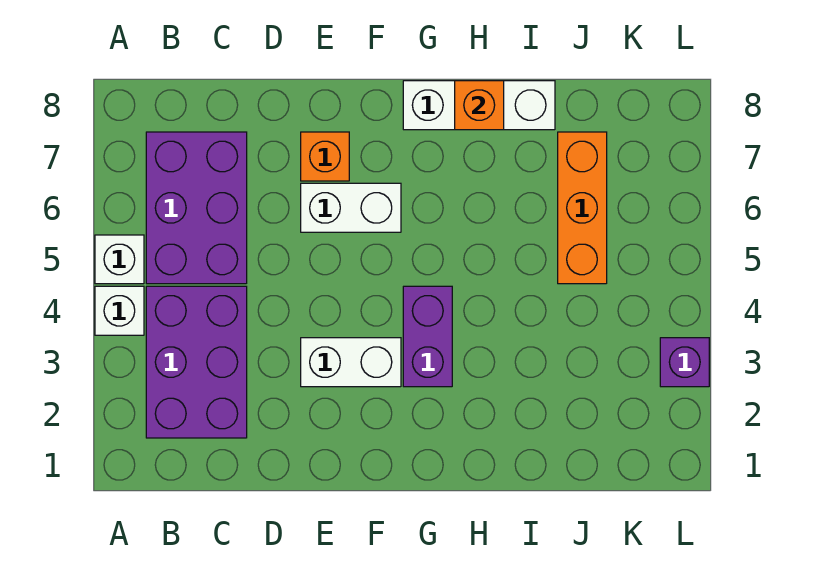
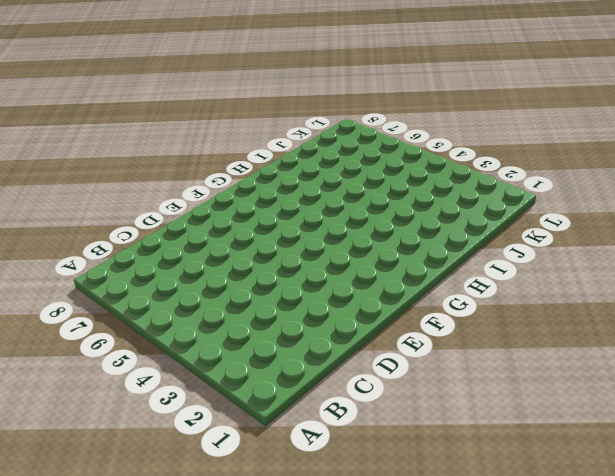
none -> white 1x1 brick [95,286,144,335]
none -> white 1x1 brick [95,235,144,284]
none -> purple 2x3 brick [146,286,247,438]

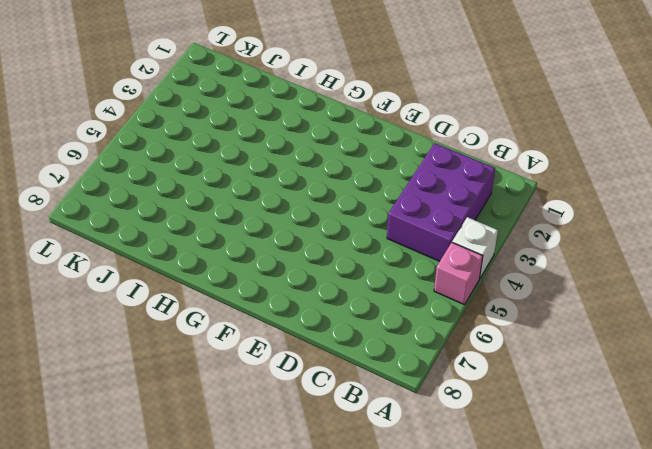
pink 1x1 brick [434,243,483,305] -> white 1x1 brick [95,235,144,284]
none -> purple 2x3 brick [146,132,247,284]
none -> white 1x2 brick [301,338,401,387]
none -> white 1x2 brick [301,183,401,232]

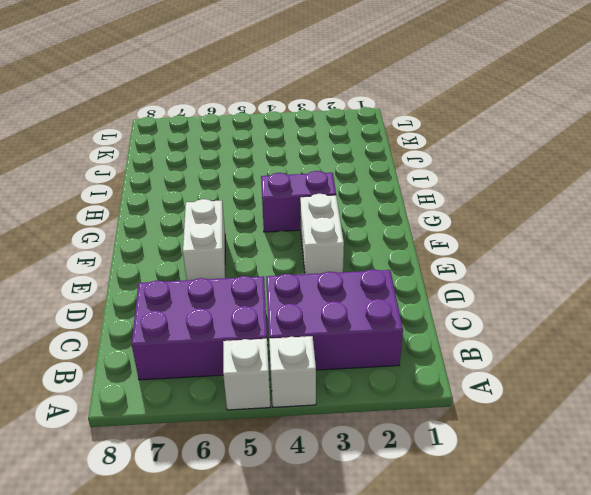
none -> orange 1x1 brick [301,132,349,181]
none -> white 1x3 brick [403,81,555,130]
none -> orange 1x3 brick [558,132,607,284]

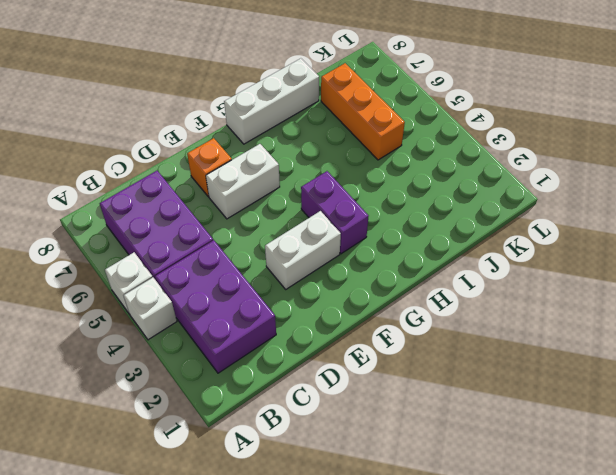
none -> purple 1x1 brick [660,338,709,387]
none -> orange 1x1 brick [455,81,504,130]

